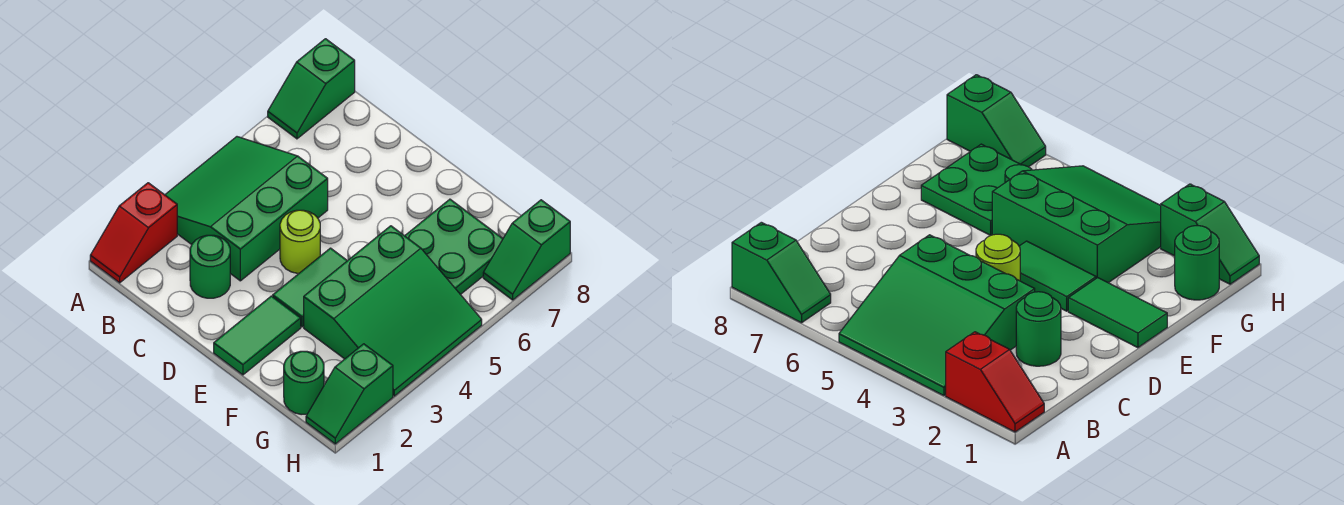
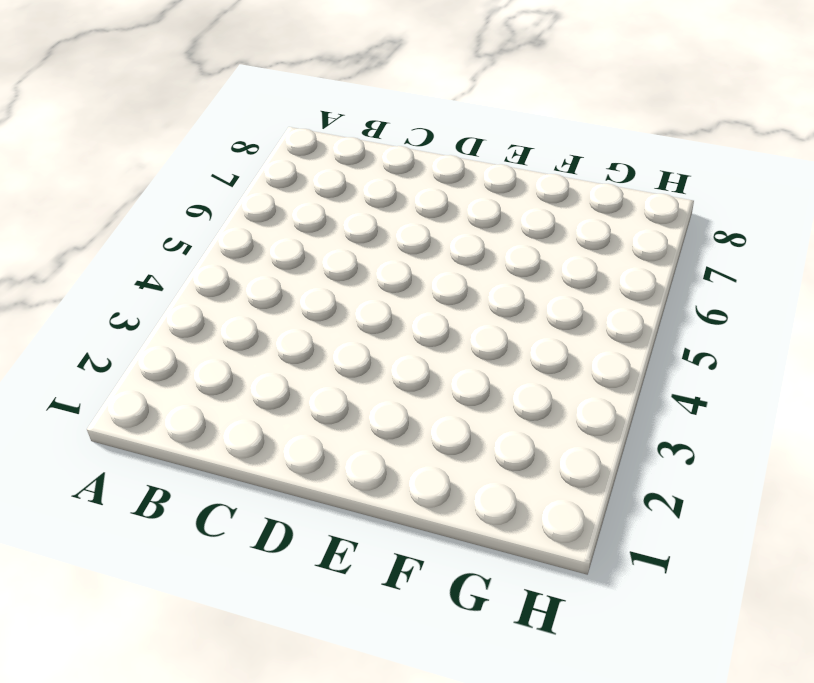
none -> red 1x2 slope [90,183,177,283]
none -> green 3x3 slope [165,137,328,281]
none -> green 1x2 slope [268,39,355,139]

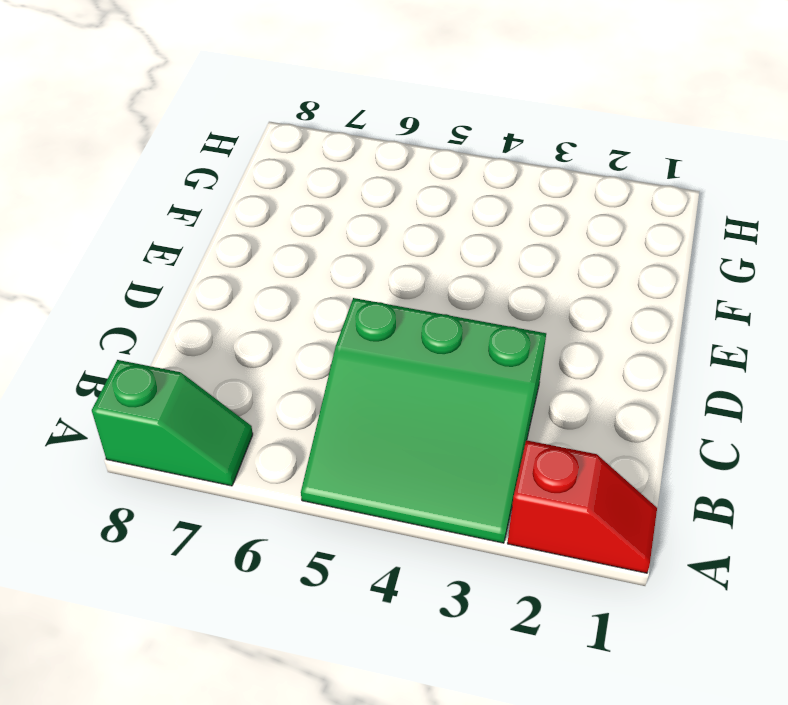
none -> green 1x1 round brick [190,235,230,298]
none -> lime 1x1 round brick [280,210,320,273]
none -> green 1x2 tile [214,296,301,375]

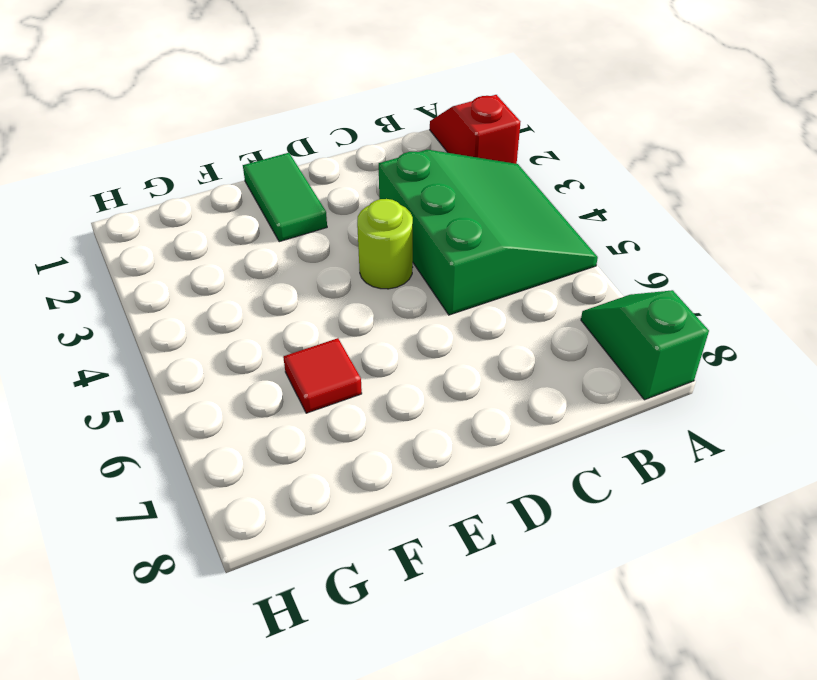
red 1x1 tile [283,338,362,413] -> green 2x2 plate [405,199,503,295]
none -> green 1x1 round brick [190,235,230,298]
none -> green 1x2 tile [273,248,347,327]
none -> green 3x3 slope [304,226,482,396]

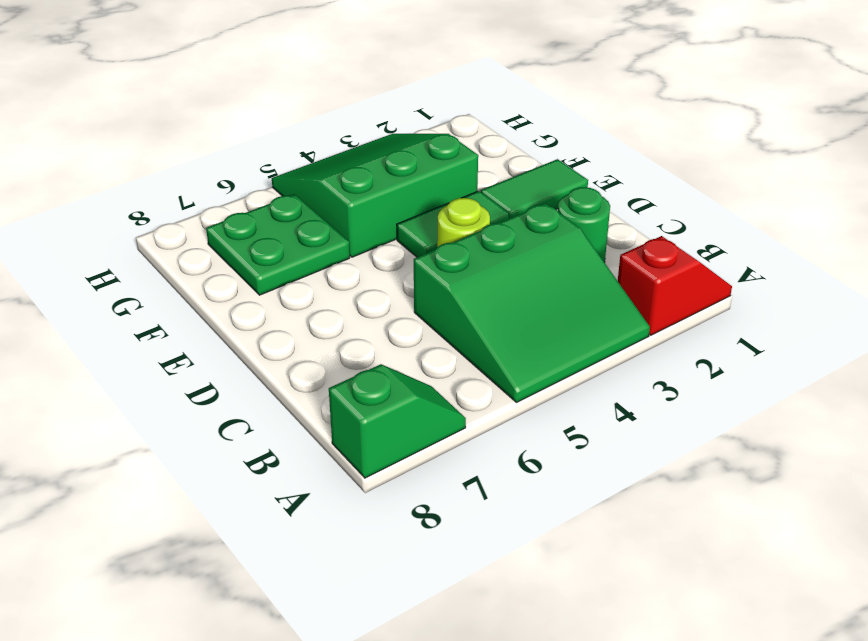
none -> green 1x1 round brick [284,351,324,415]
none -> green 1x2 slope [306,344,393,444]
none -> green 1x2 slope [483,200,570,300]

